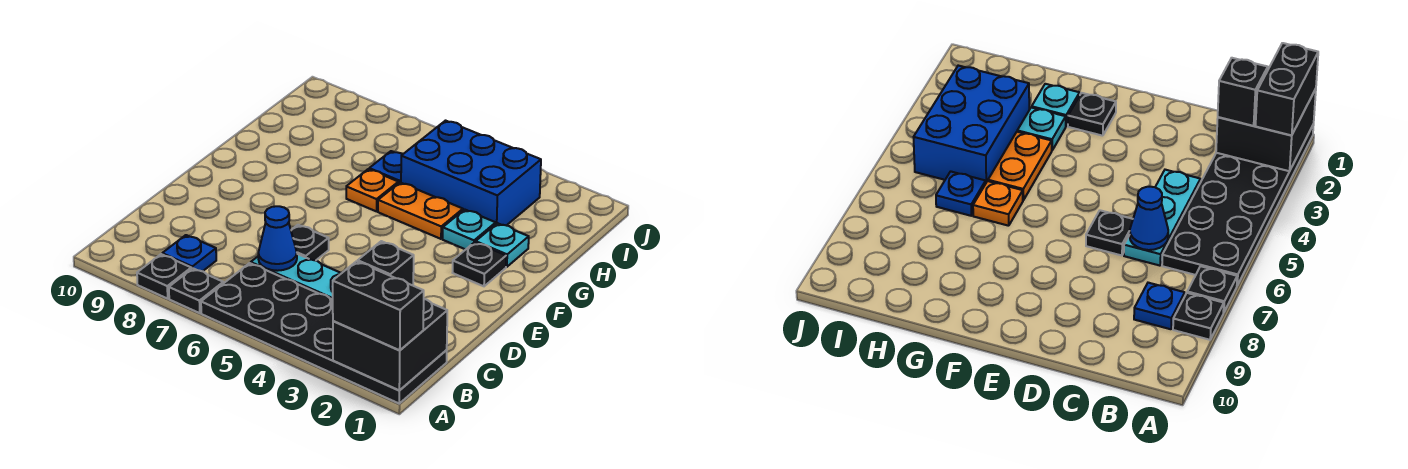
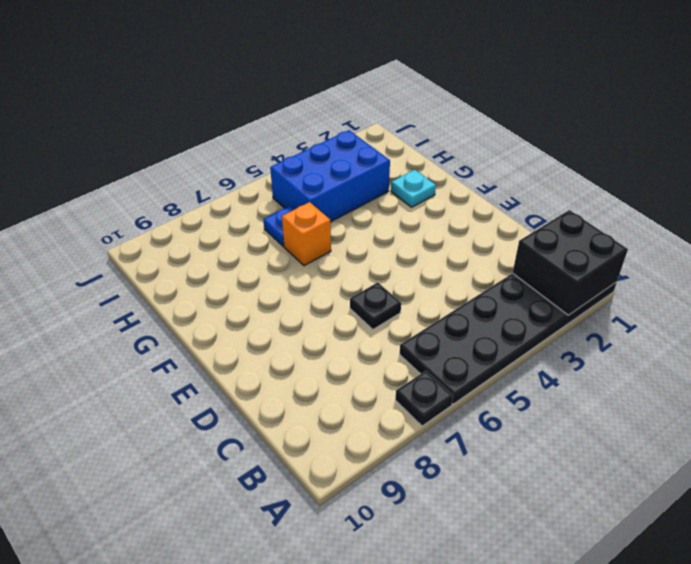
orange 1x1 brick [282,202,331,266] -> orange 1x1 plate [346,169,398,211]
none -> black 1x1 plate [137,254,191,299]
none -> blue 1x1 plate [162,235,216,271]
none -> cyan 1x3 plate [251,254,341,300]

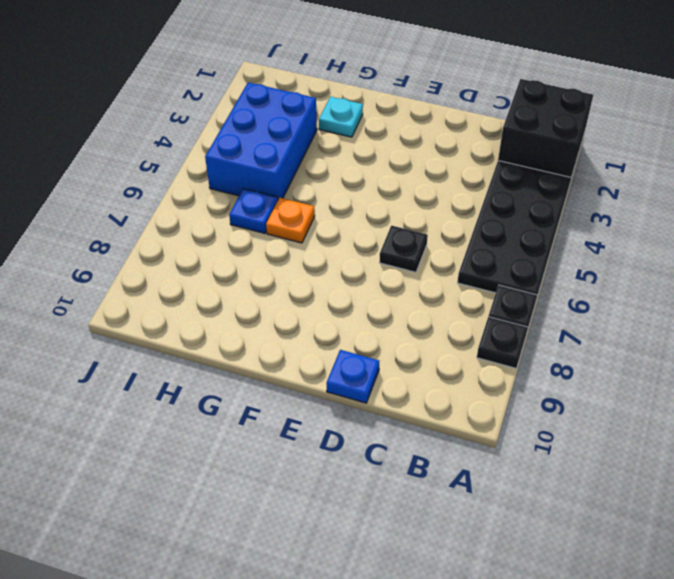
blue 1x1 plate [327,350,379,403] -> blue 1x1 plate moved to [162,235,216,271]
none -> cyan 1x3 plate [251,254,341,300]
none -> black 1x1 plate [453,242,506,286]
none -> cyan 1x1 plate [443,209,496,249]

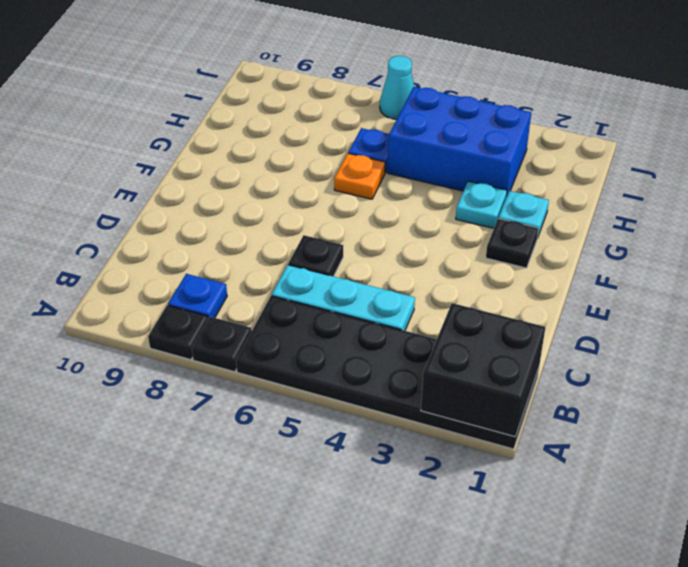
cyan 1x1 cone [380,56,414,119] -> none
none -> orange 1x2 plate [378,182,463,239]
none -> blue 1x1 cone [258,206,297,271]
none -> black 1x2 brick [333,261,424,350]

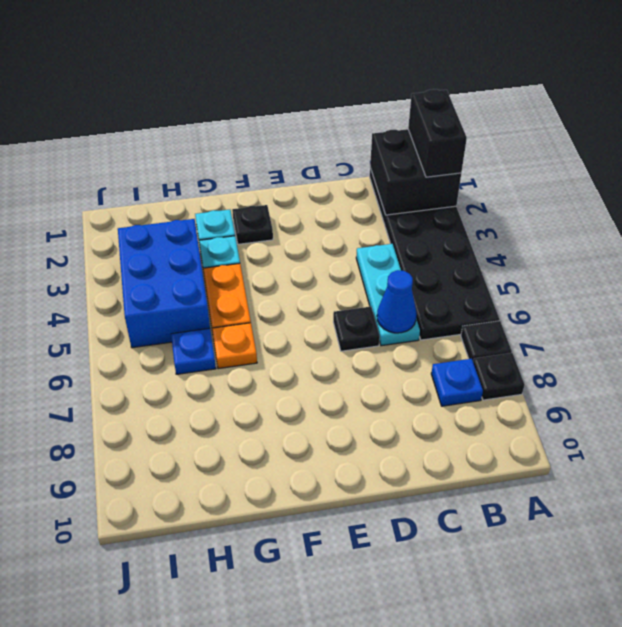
none -> black 1x1 brick [358,241,414,285]

